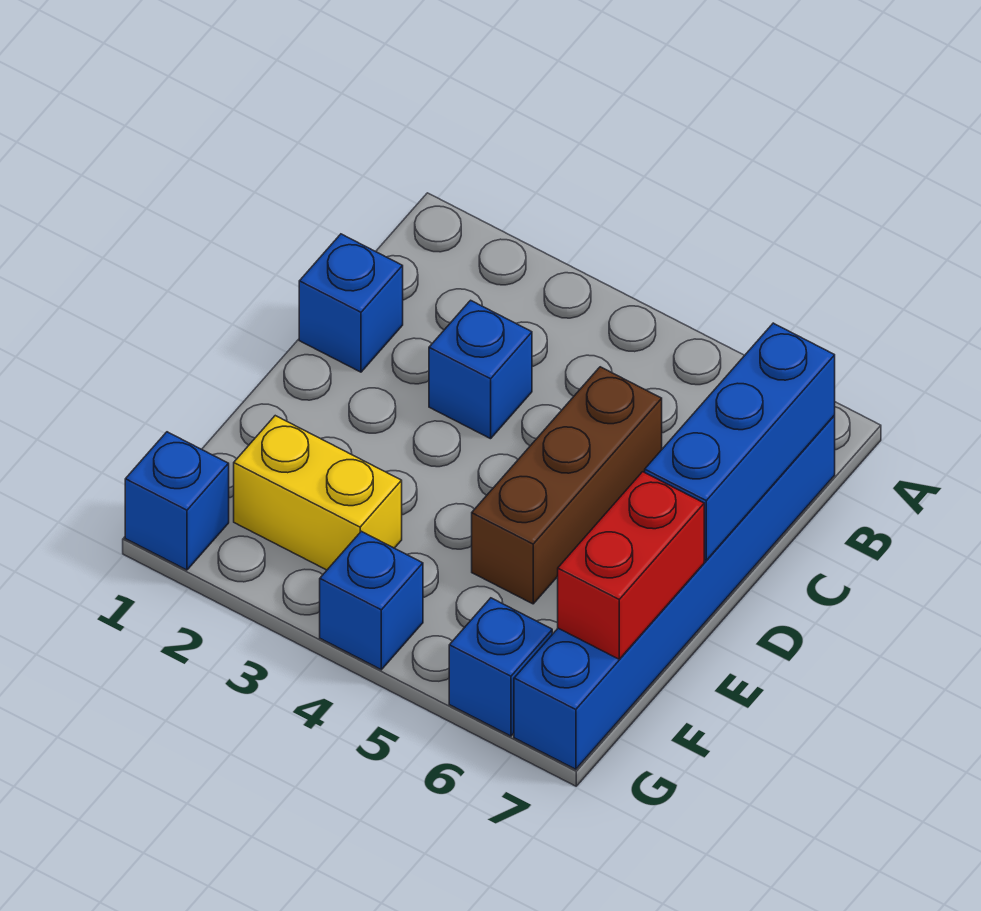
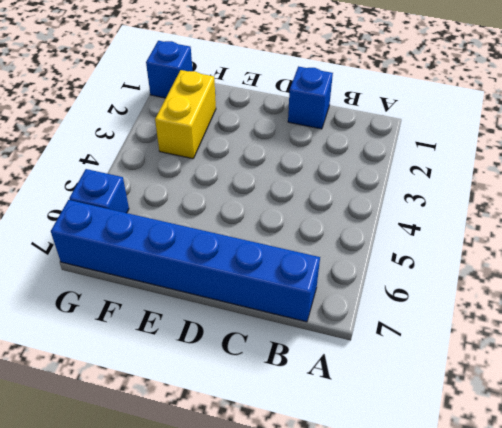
none -> blue 1x1 brick [429,300,532,439]
none -> brown 1x3 brick [472,367,662,604]

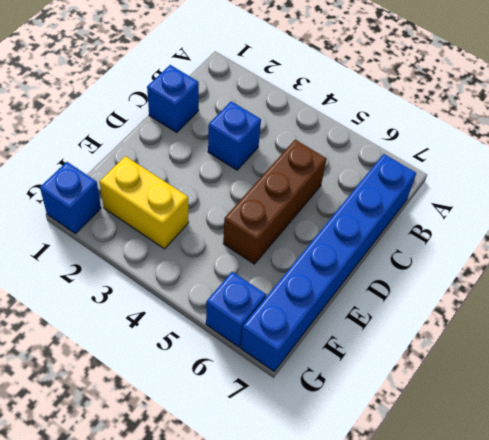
none -> blue 1x1 brick [320,531,423,670]
none -> blue 1x3 brick [645,323,835,560]

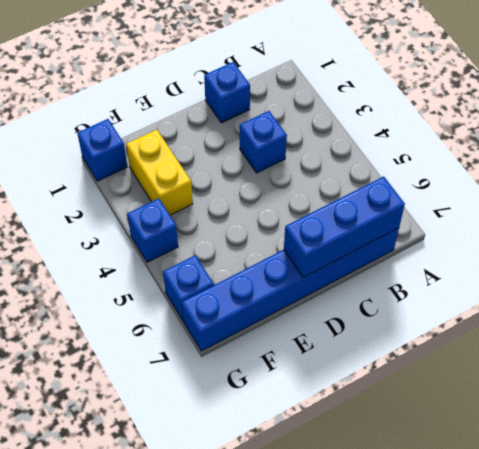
none -> brown 1x3 brick [472,367,662,604]
none -> red 1x2 brick [558,472,704,659]

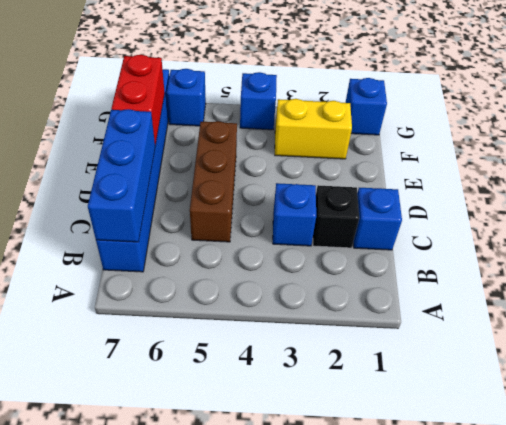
black 1x1 brick [313,185,359,248] -> none

